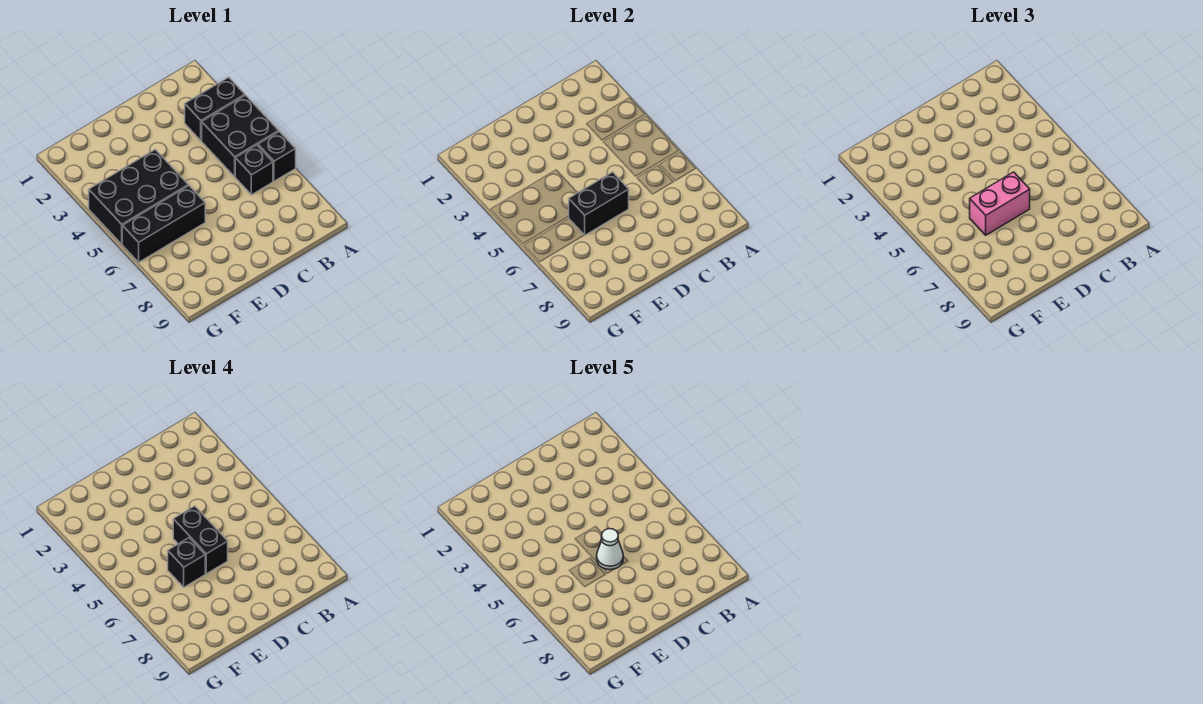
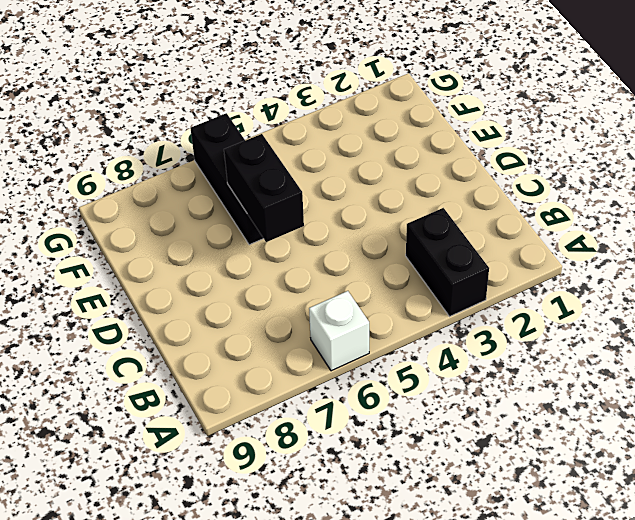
white 1x1 brick [309,291,369,371] -> black 1x1 brick [258,132,296,181]
none -> black 2x2 brick [202,95,279,177]
none -> black 1x1 brick [235,145,273,195]

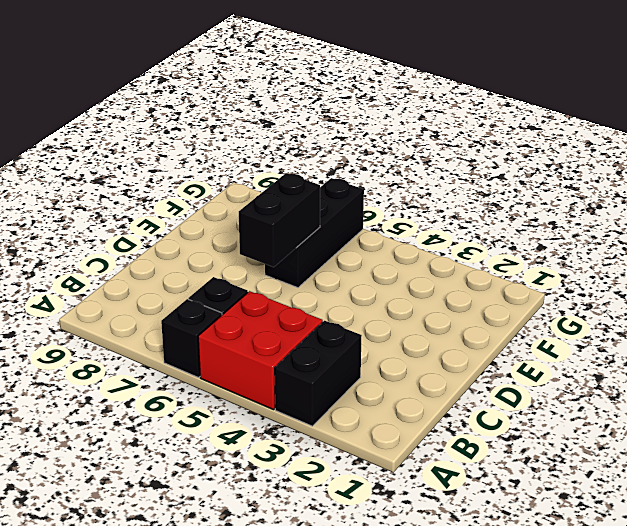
red 2x2 brick [198,291,323,410] -> black 2x2 brick [202,95,279,177]
none -> black 2x3 brick [89,149,188,244]
none -> pink 1x2 brick [970,172,1030,235]

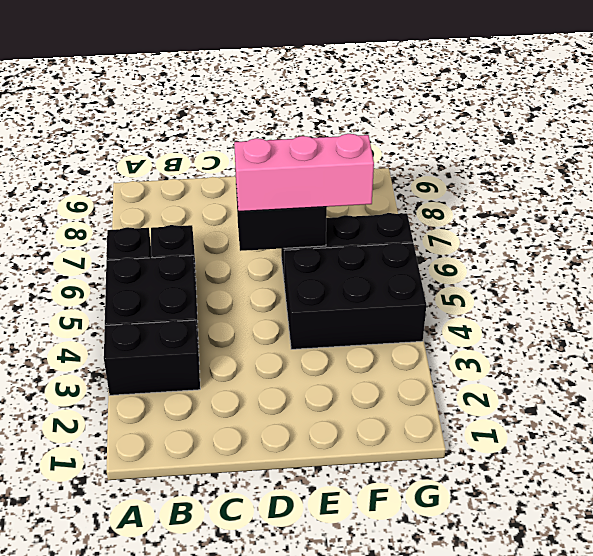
pink 1x3 brick [234,134,374,212] -> pink 1x2 brick [970,172,1030,235]
none -> black 1x2 brick [173,506,228,574]
none -> black 1x1 brick [168,538,205,587]

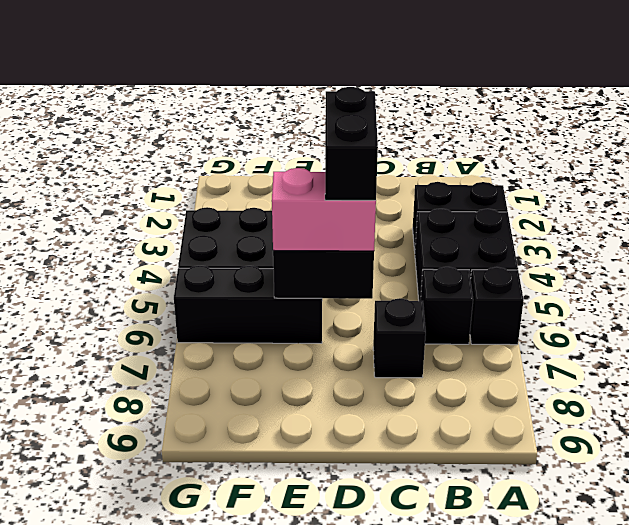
black 1x1 brick [373,298,426,378] -> black 1x1 brick moved to [168,538,205,587]
none -> white 1x1 cone [597,529,623,570]

